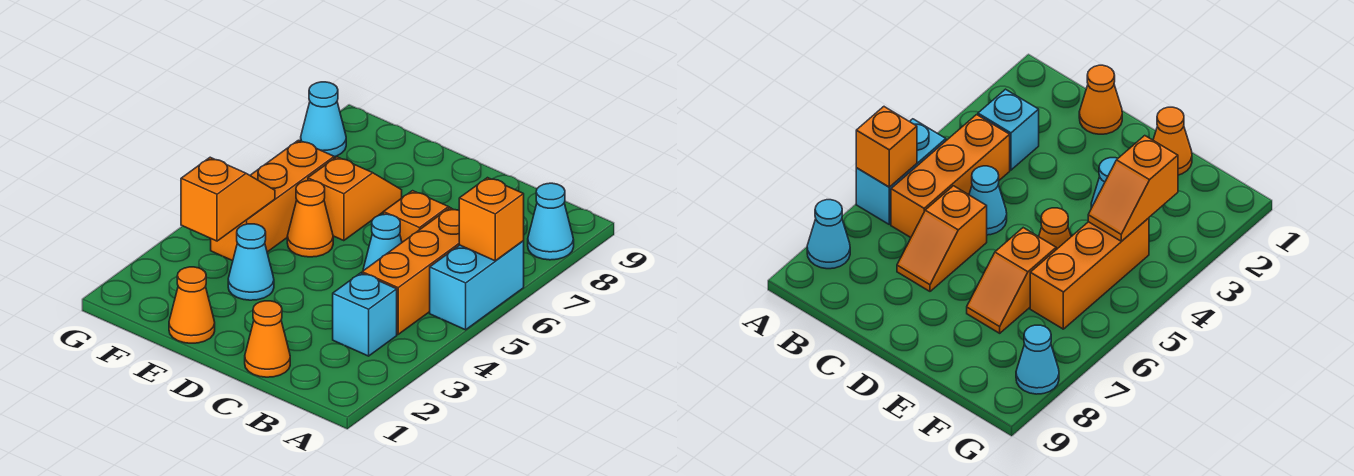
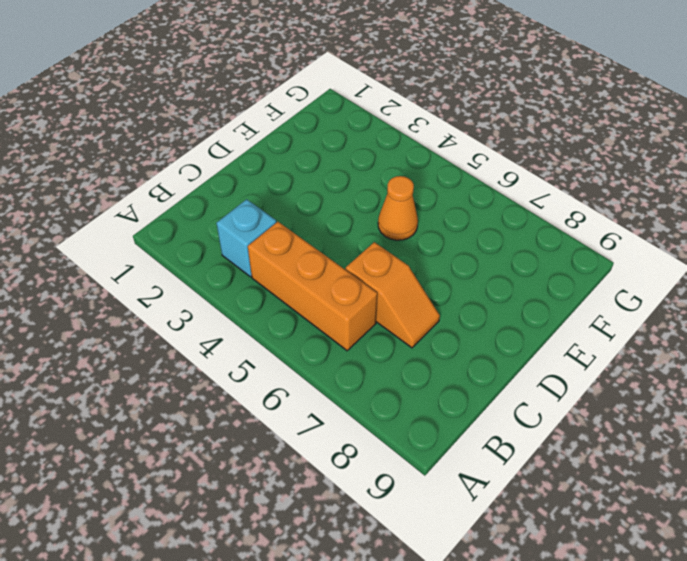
none -> cyan 1x2 brick [430,241,524,330]
none -> cyan 1x1 cone [528,183,574,260]
none -> orange 1x1 cone [245,301,290,377]

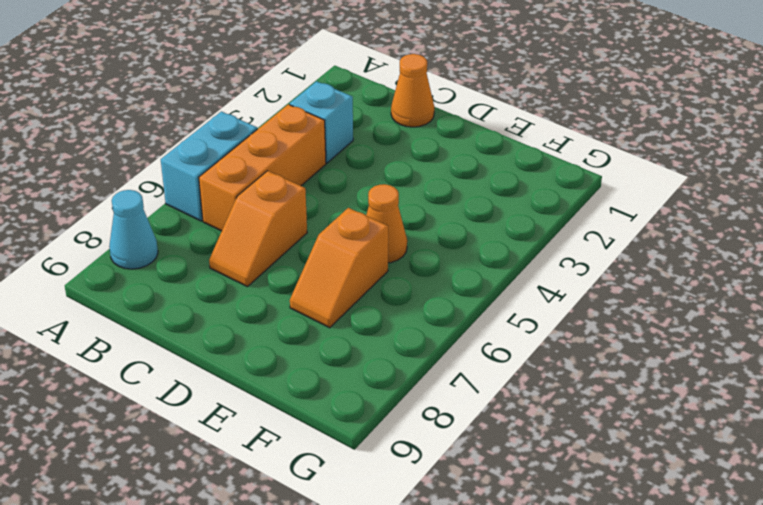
none -> cyan 1x1 cone [363,214,402,271]
none -> orange 1x1 cone [169,267,215,343]
none -> cyan 1x1 cone [228,224,274,300]

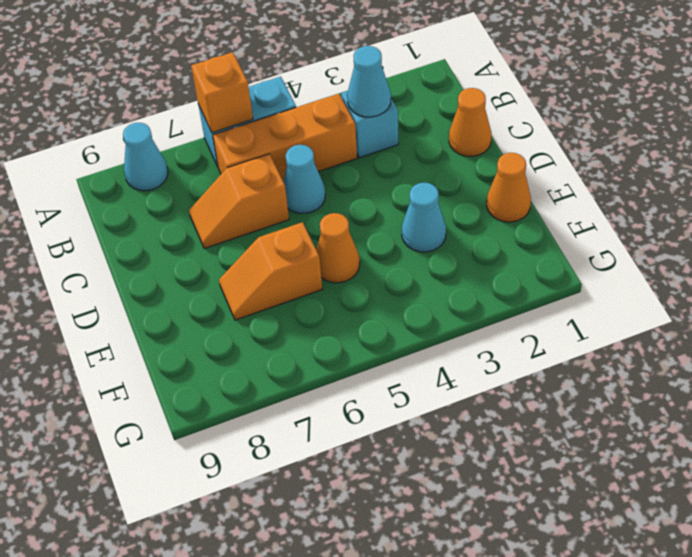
cyan 1x1 cone [347,46,391,117] -> cyan 1x1 cone moved to [301,82,346,157]
none -> orange 1x3 brick [211,140,334,261]
none -> orange 1x2 slope [181,157,275,241]

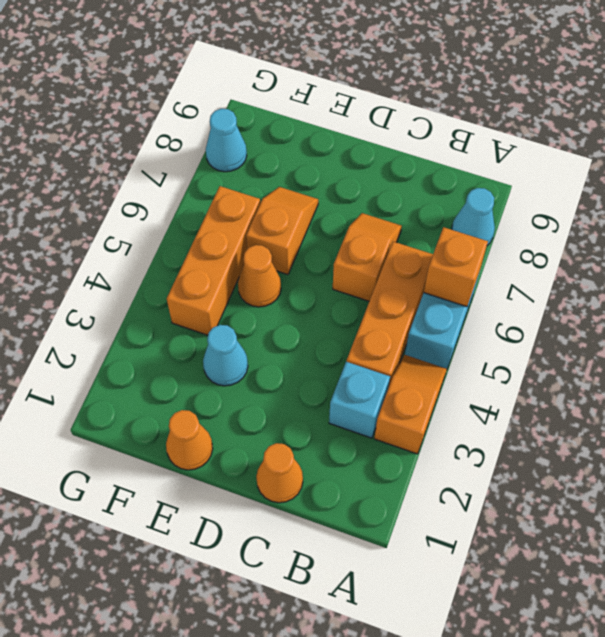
orange 1x2 slope [374,355,447,454] -> orange 1x2 slope moved to [181,157,275,241]
none -> cyan 1x1 cone [363,214,402,271]

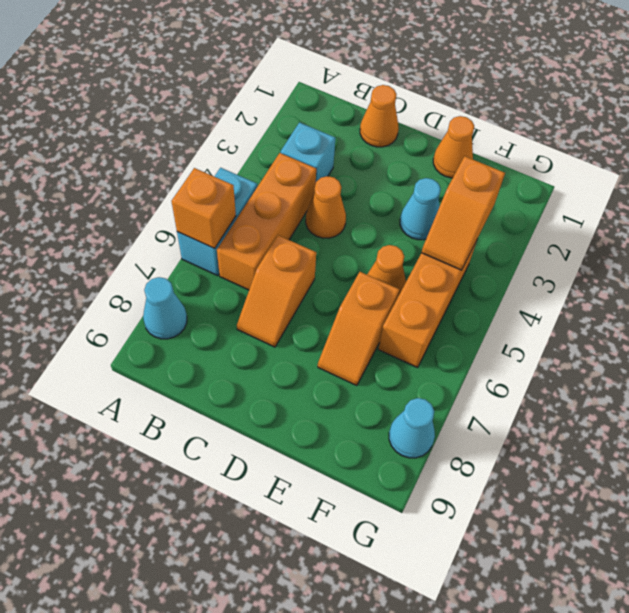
orange 1x1 cone [306,176,346,238] -> none
none -> cyan 1x1 cone [363,214,402,271]

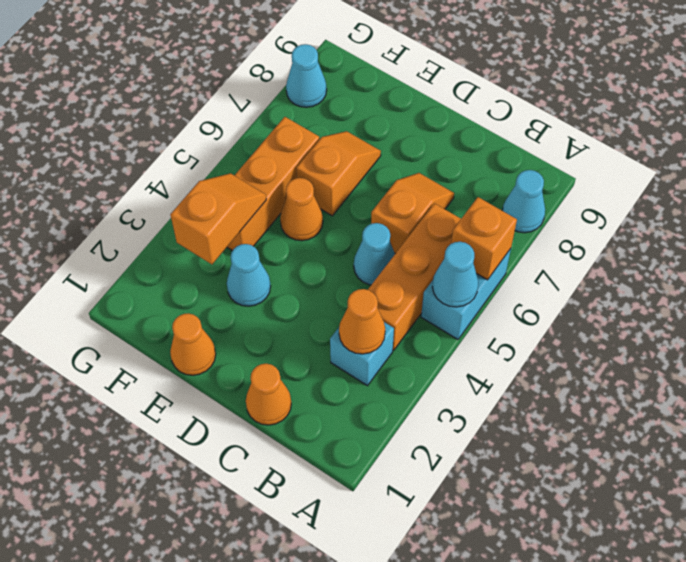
cyan 1x1 cone [432,242,478,307] -> none
orange 1x1 cone [339,289,385,354] -> none

